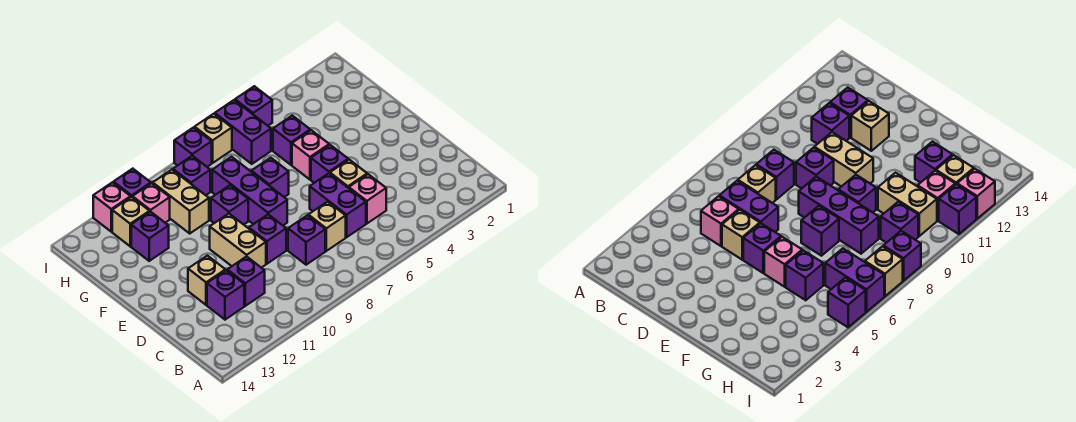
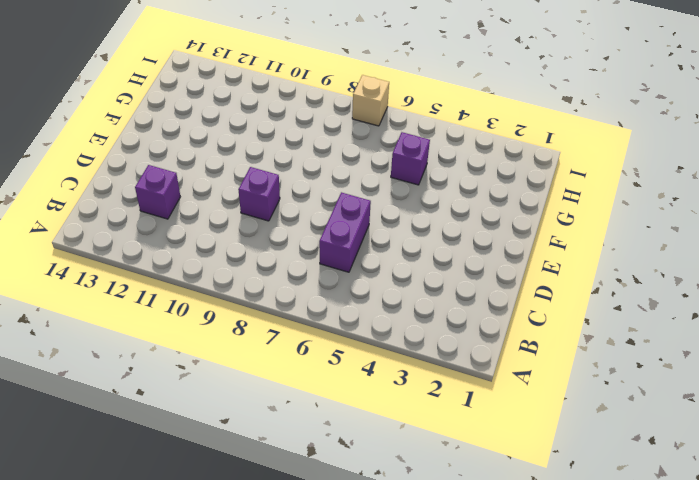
none -> pink 1x1 brick [349,174,386,223]
none -> tan 1x1 brick [308,202,346,251]
none -> purple 1x1 brick [288,215,325,265]

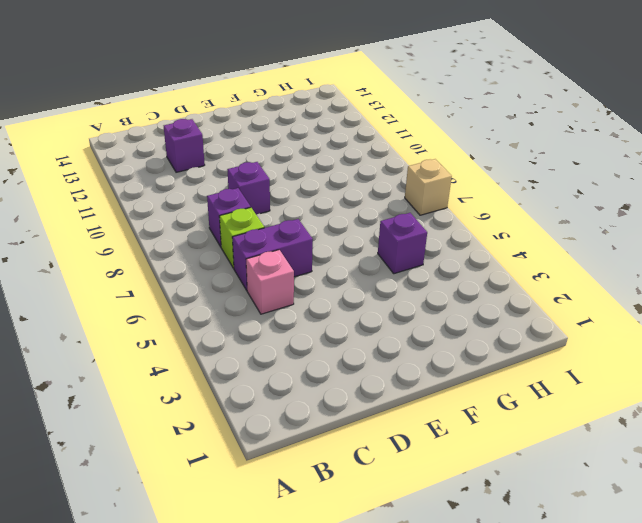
lime 1x1 brick [219,208,264,268] -> tan 1x1 brick [308,202,346,251]
none -> purple 1x1 brick [227,256,265,306]
none -> tan 1x1 brick [330,160,367,188]
none -> tan 1x2 brick [210,214,266,268]

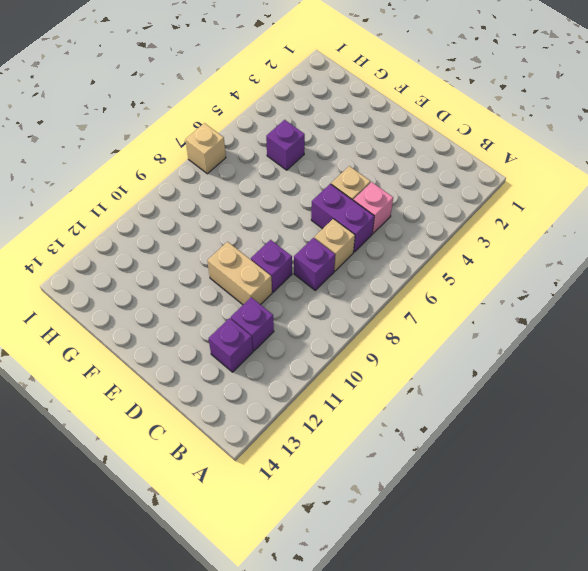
none -> tan 1x1 brick [188,256,225,305]
none -> purple 1x1 brick [311,145,348,183]
none -> purple 1x3 brick [212,157,287,225]

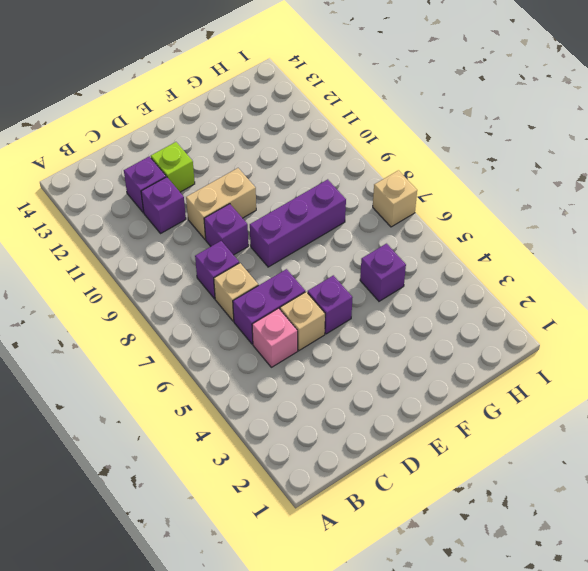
lime 1x1 brick [151,142,195,192] -> tan 1x1 brick [188,256,225,305]
none -> pink 1x1 brick [292,130,329,179]
none -> purple 1x1 brick [251,158,289,197]
none -> purple 1x1 brick [211,185,248,225]

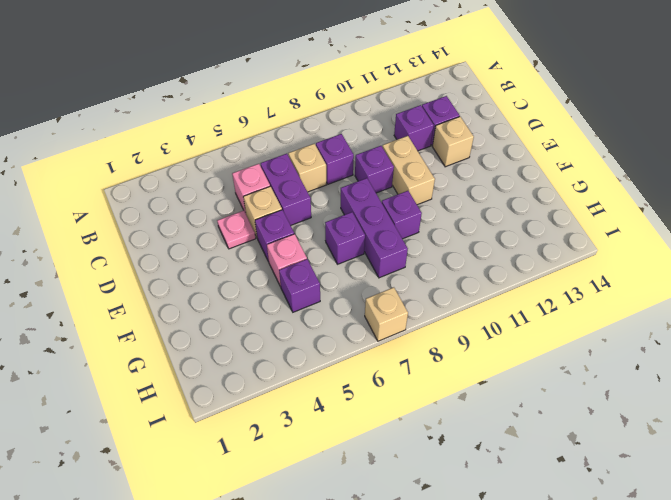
pink 1x1 plate [217,211,256,249] -> none
none -> tan 1x2 brick [153,170,209,233]
none -> purple 1x1 brick [131,211,169,261]
none -> purple 1x2 brick [215,100,271,164]

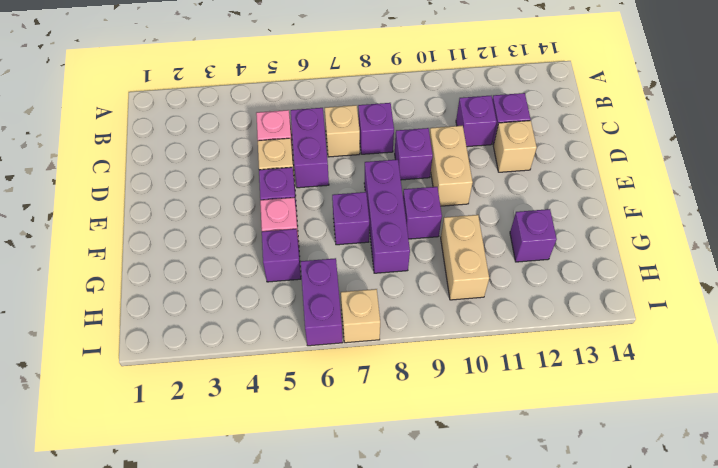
none -> purple 1x1 brick [173,156,210,195]
none -> pink 1x1 brick [132,183,170,223]
none -> tan 1x1 brick [112,197,150,246]

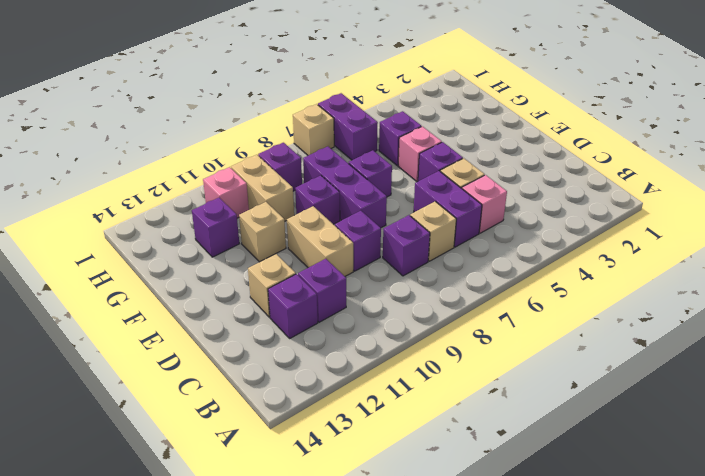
tan 1x1 brick [239,202,286,262] -> tan 1x1 brick moved to [112,197,150,246]
none -> purple 1x1 brick [235,86,272,126]
none -> purple 1x1 brick [174,127,212,167]
none -> purple 1x1 brick [114,169,151,197]

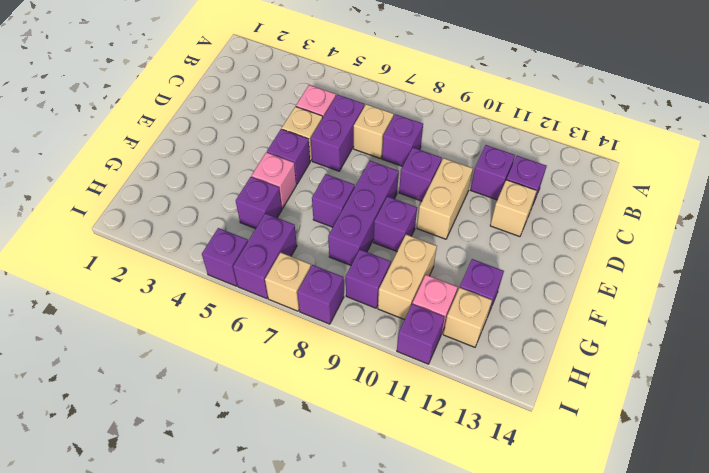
none -> pink 1x1 brick [93,182,131,232]

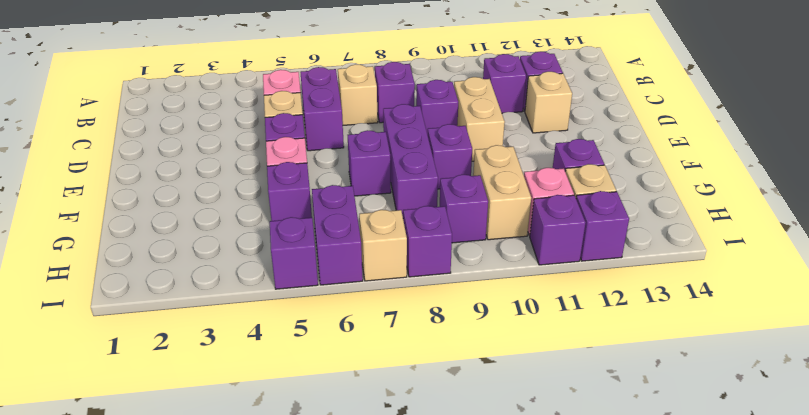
purple 1x1 brick [576,191,629,261] -> pink 1x1 brick [93,182,131,232]

